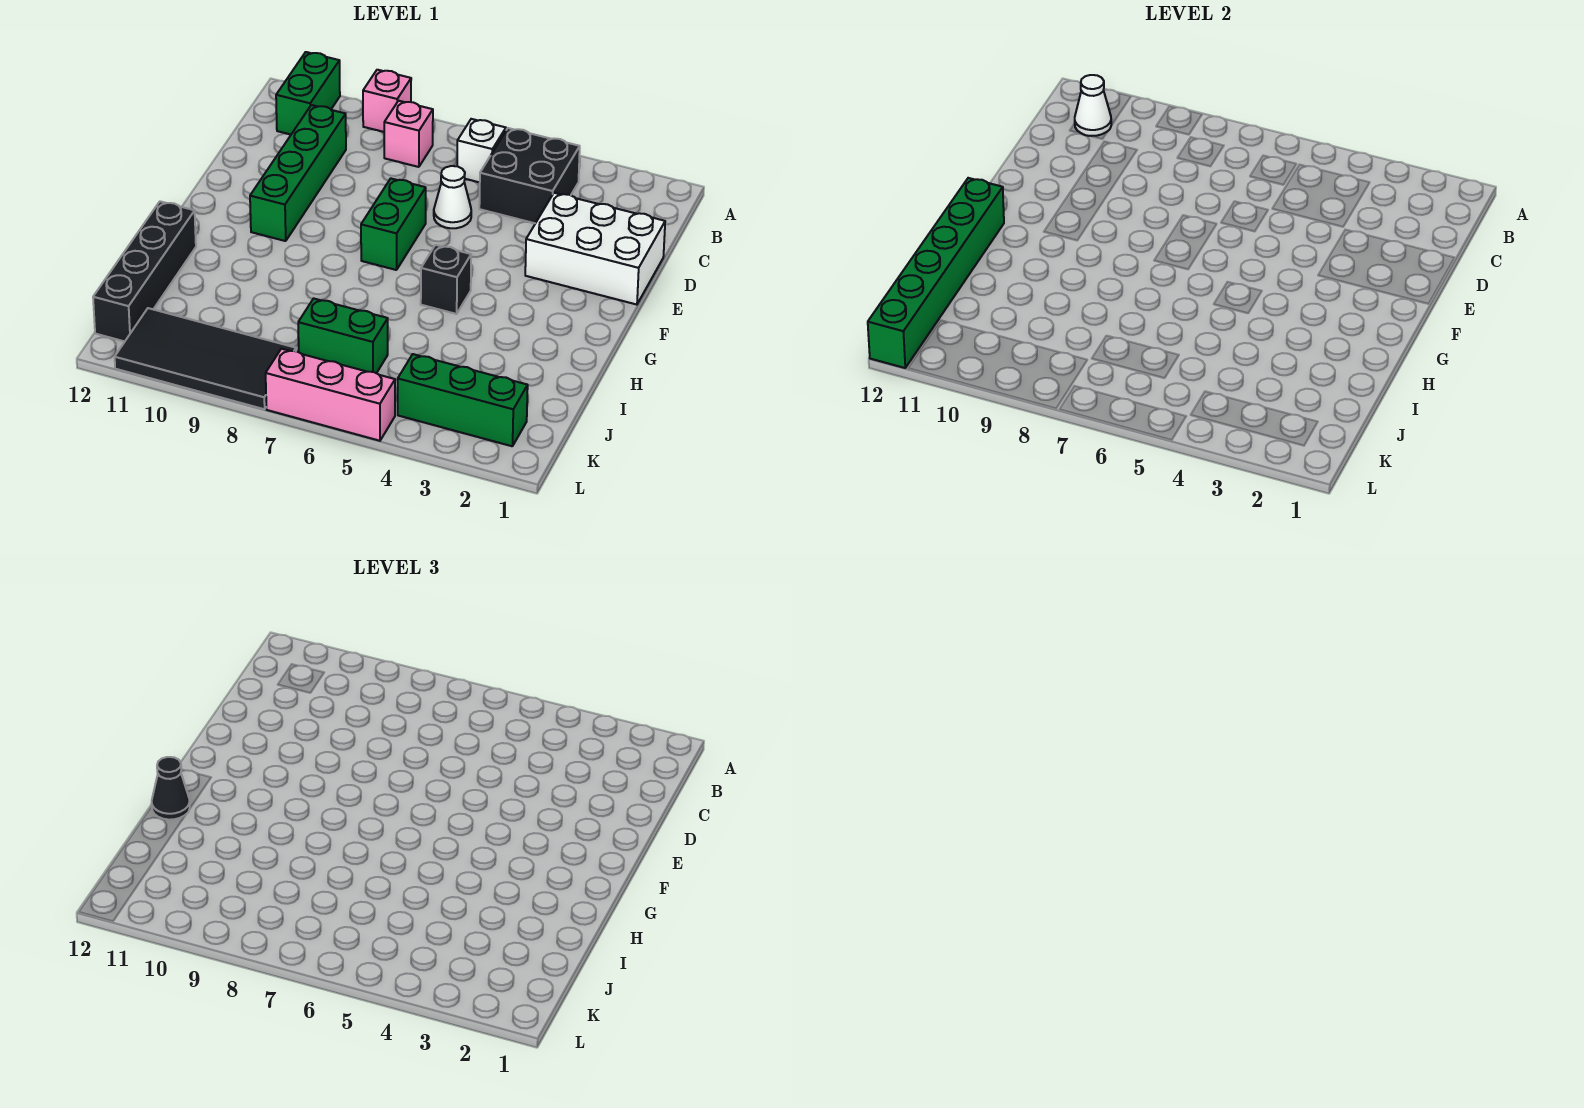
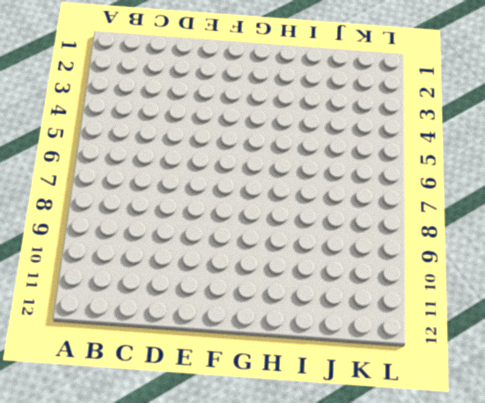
none -> pink 1x1 brick [363,70,411,132]
none -> green 1x2 brick [276,52,340,134]
none -> black 2x2 brick [479,128,580,223]

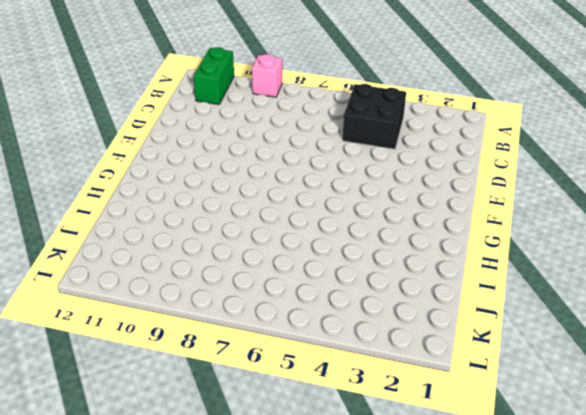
none -> white 1x1 brick [457,119,506,182]
none -> pink 1x1 brick [384,101,433,167]
none -> green 1x4 brick [250,105,346,241]

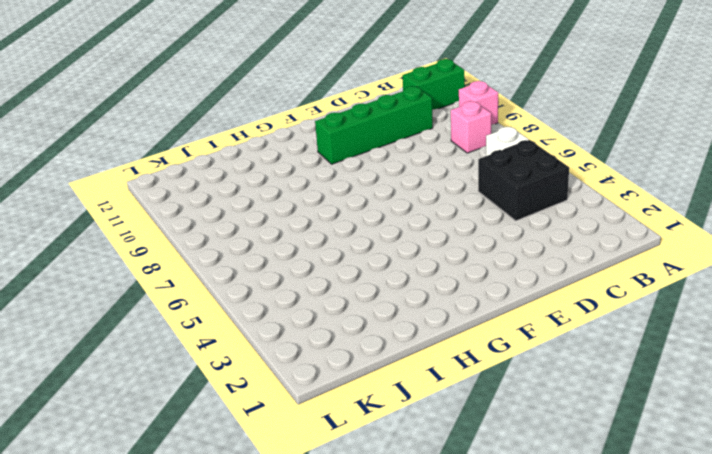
none -> white 2x3 brick [525,193,665,305]
none -> white 1x1 cone [434,166,471,228]
none -> green 1x2 brick [361,179,426,270]

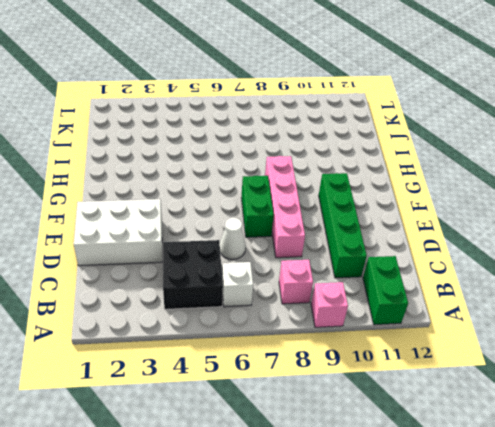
pink 1x4 brick [265,156,305,258] -> none
none -> black 1x1 brick [421,245,471,314]
none -> black 1x4 brick [93,201,196,341]
none -> green 1x2 brick [298,298,388,373]

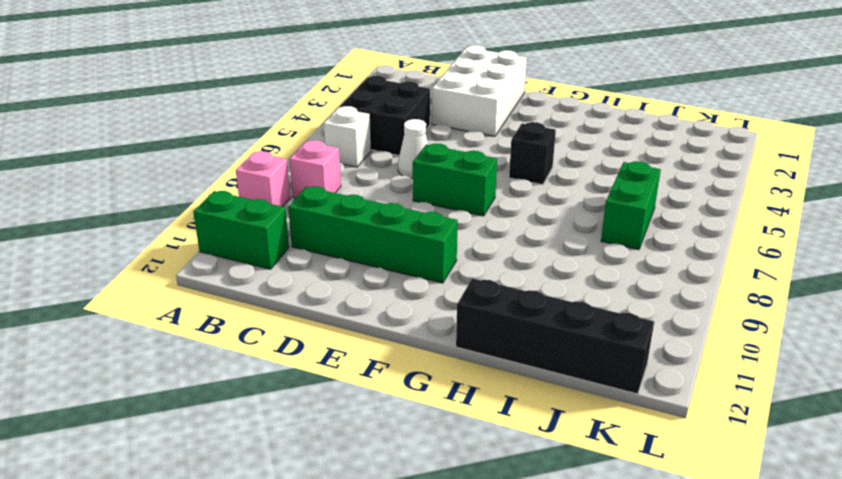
none -> green 1x3 brick [398,354,528,446]
none -> black 2x4 tile [115,308,296,409]
none -> pink 1x3 brick [266,349,395,441]

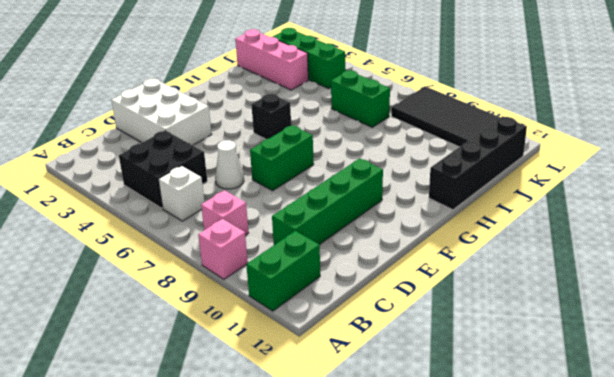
pink 1x3 brick [235,29,308,90] -> pink 1x3 brick moved to [266,349,395,441]
none -> white 1x1 cone [1075,75,1111,136]
none -> green 1x6 brick [868,178,1004,368]
none -> black 1x1 cone [152,757,190,820]

